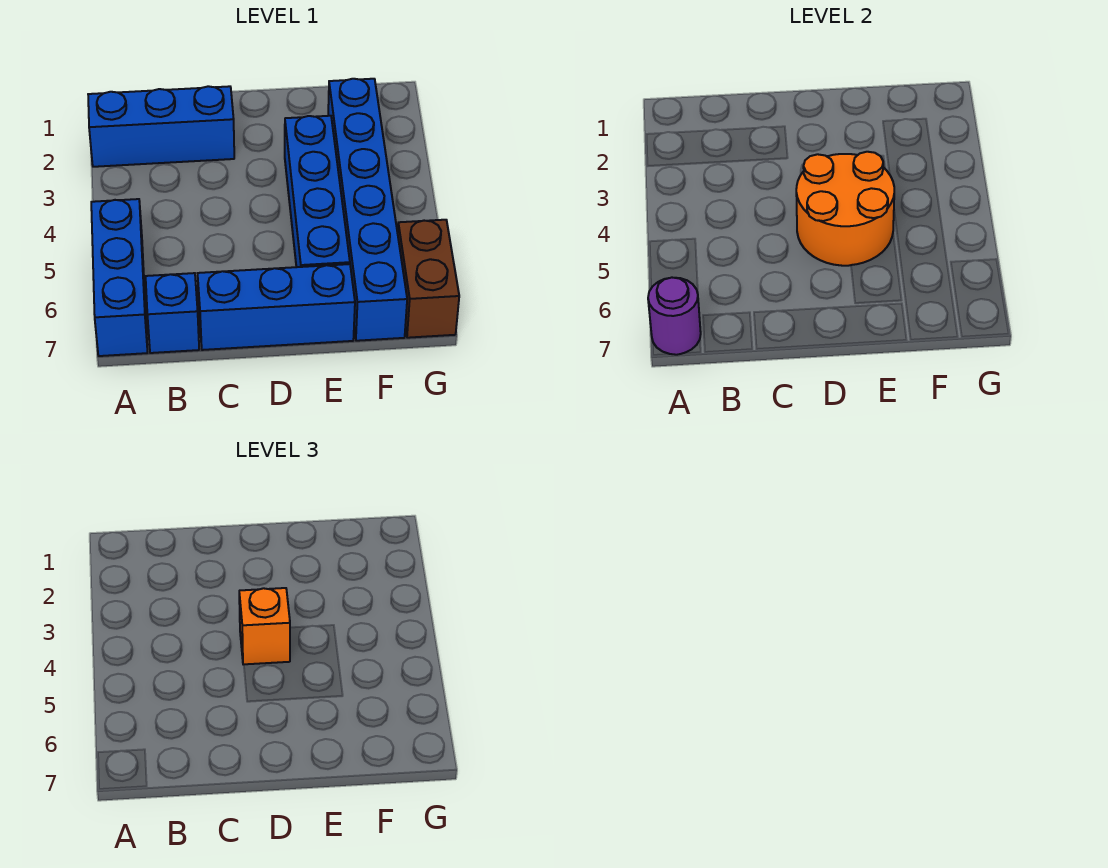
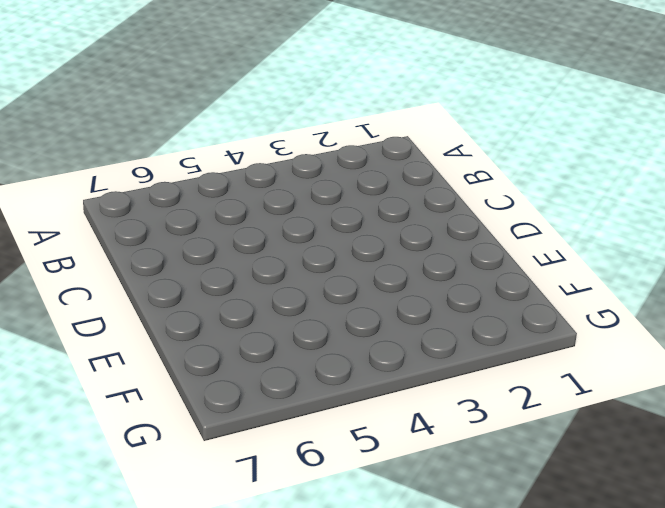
none -> blue 1x3 brick [88,86,234,167]
none -> blue 1x3 brick [91,199,148,356]

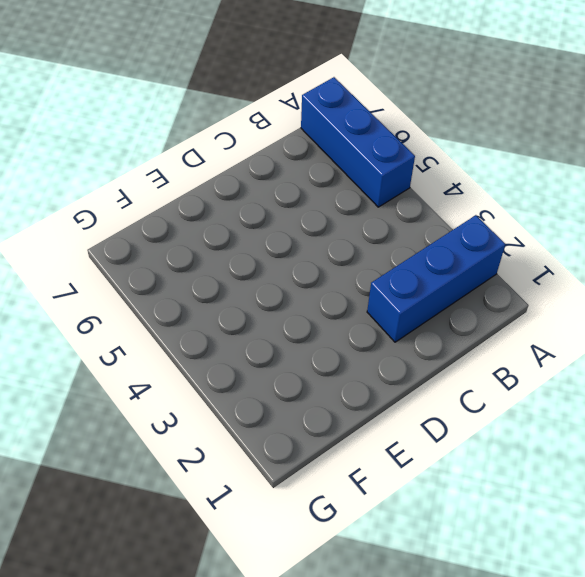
none -> blue 1x1 brick [146,273,199,353]
none -> blue 1x3 brick [198,264,355,350]

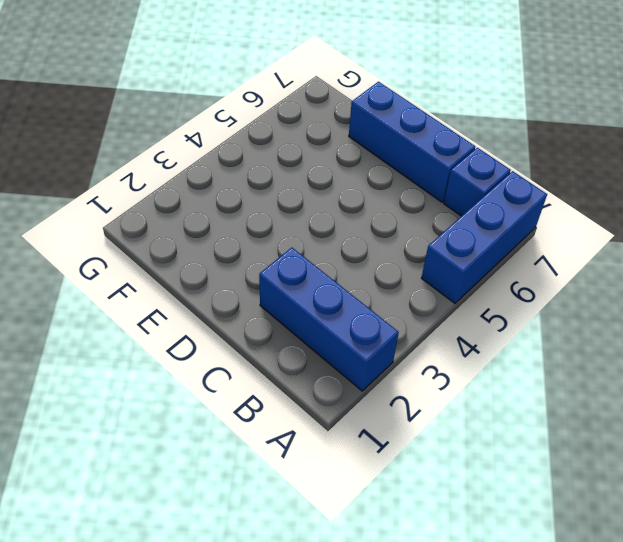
none -> blue 1x4 brick [285,116,350,267]
none -> blue 1x6 brick [328,79,407,341]

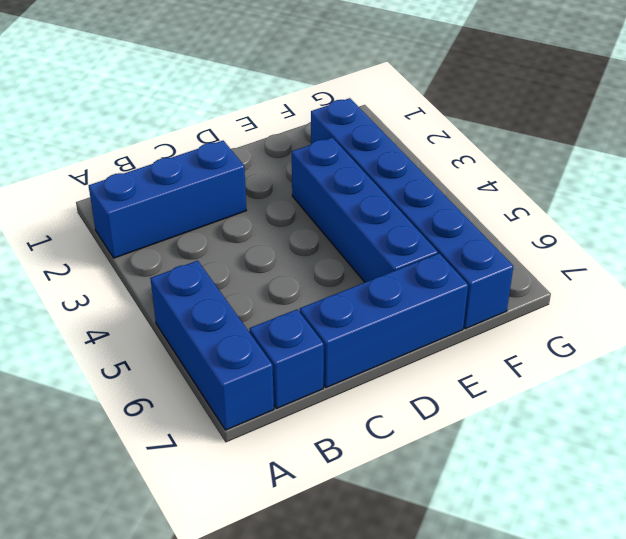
none -> brown 1x2 brick [398,220,459,338]
none -> purple 1x1 round brick [648,278,701,355]

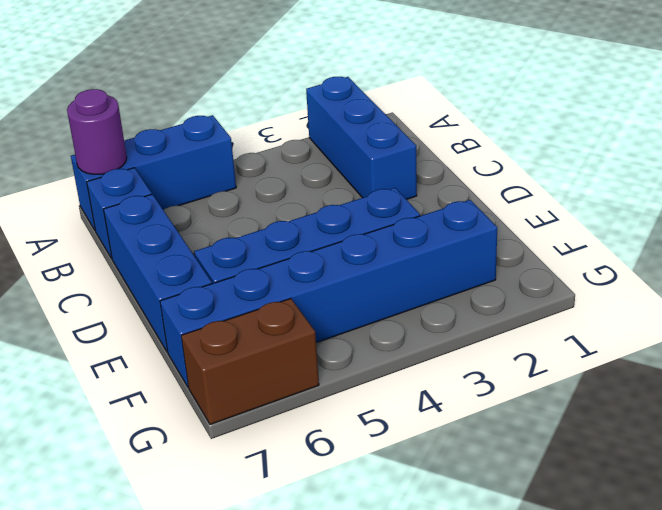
none -> orange 2x2 round brick [796,152,894,266]
none -> orange 1x1 brick [239,588,290,665]

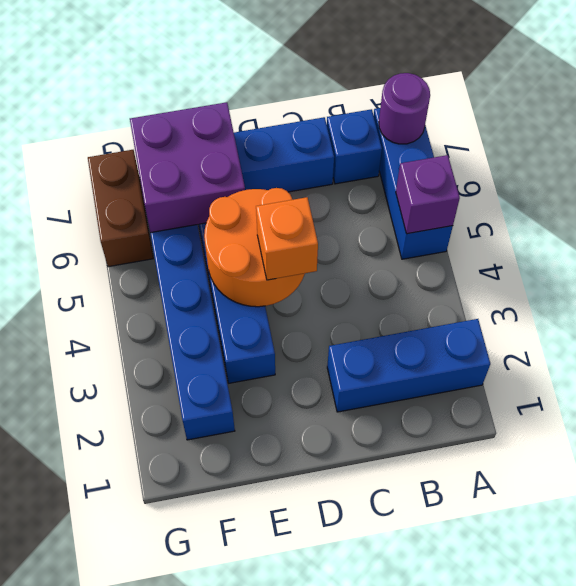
purple 1x1 brick [396,155,460,234] -> none
purple 2x2 brick [130,102,245,233] -> none

